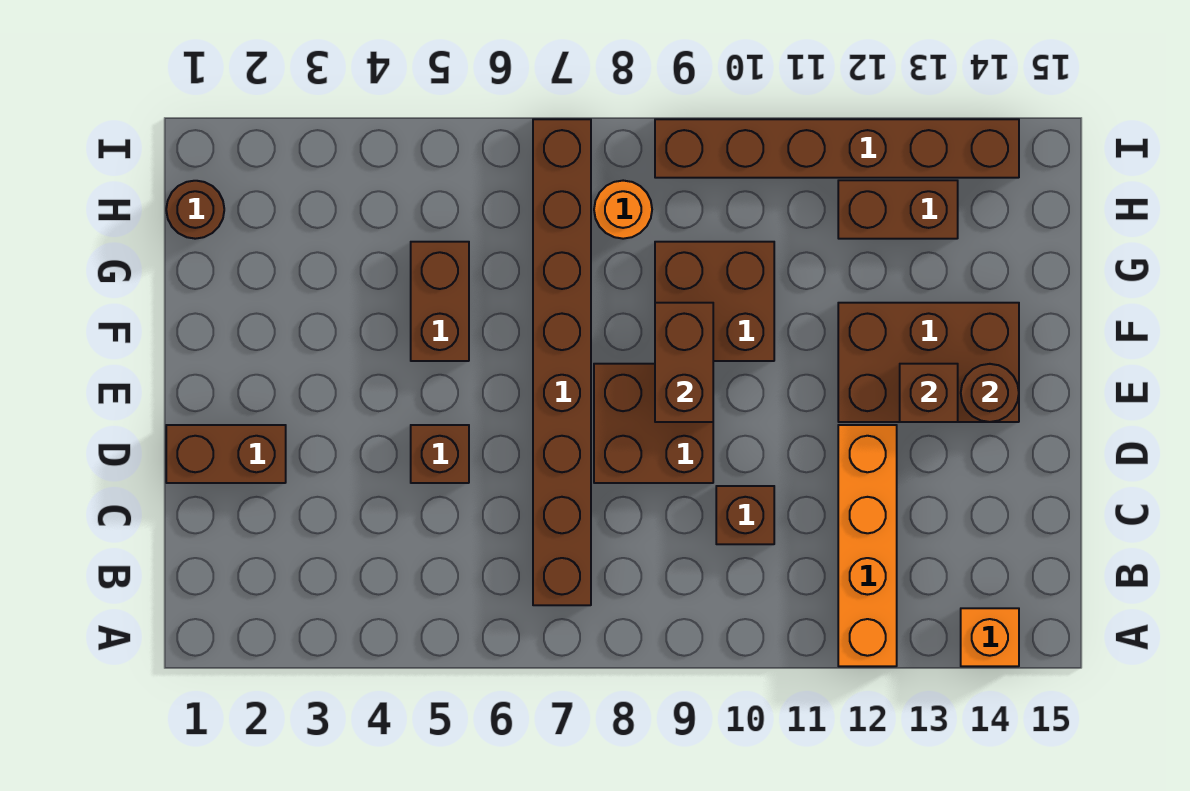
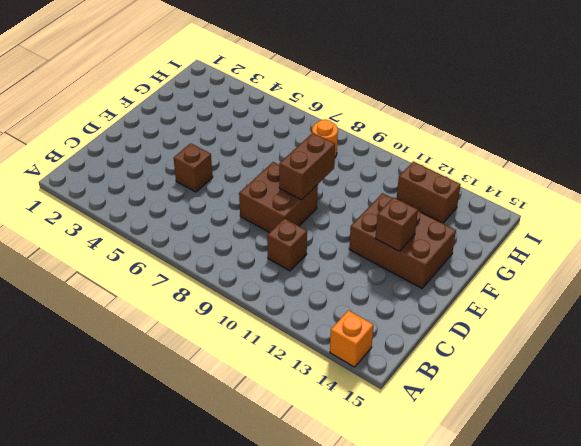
none -> orange 1x4 brick [838,425,897,666]
none -> brown 1x8 brick [533,119,591,605]
none -> brown 1x2 brick [166,425,286,483]

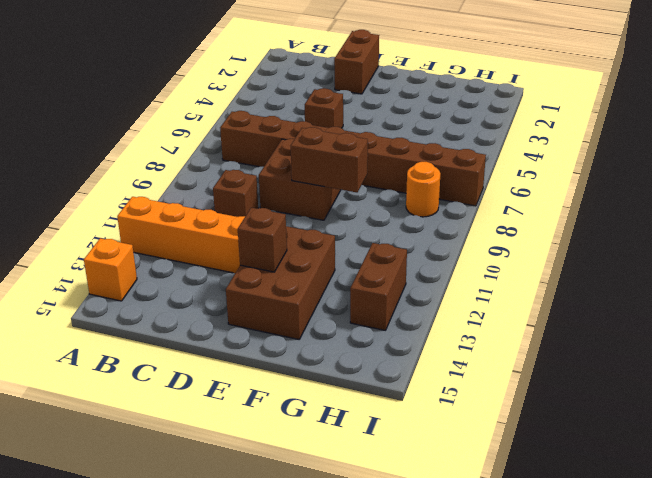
none -> brown 1x2 brick [411,242,469,361]
none -> brown 2x2 brick [655,242,774,361]
none -> brown 1x1 round brick [166,181,224,239]

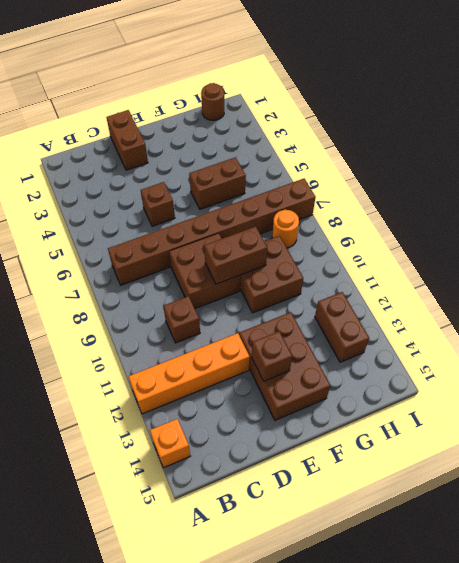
none -> brown 1x6 brick [655,119,1019,178]
none -> brown 1x1 round brick [961,364,1019,422]

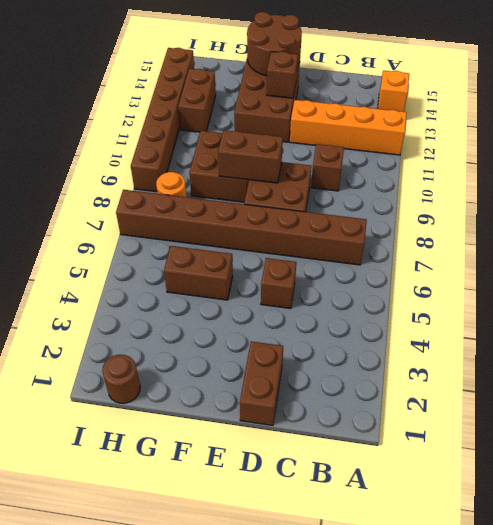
brown 2x2 round brick [247,12,302,76] -> brown 1x1 round brick [961,364,1019,422]

